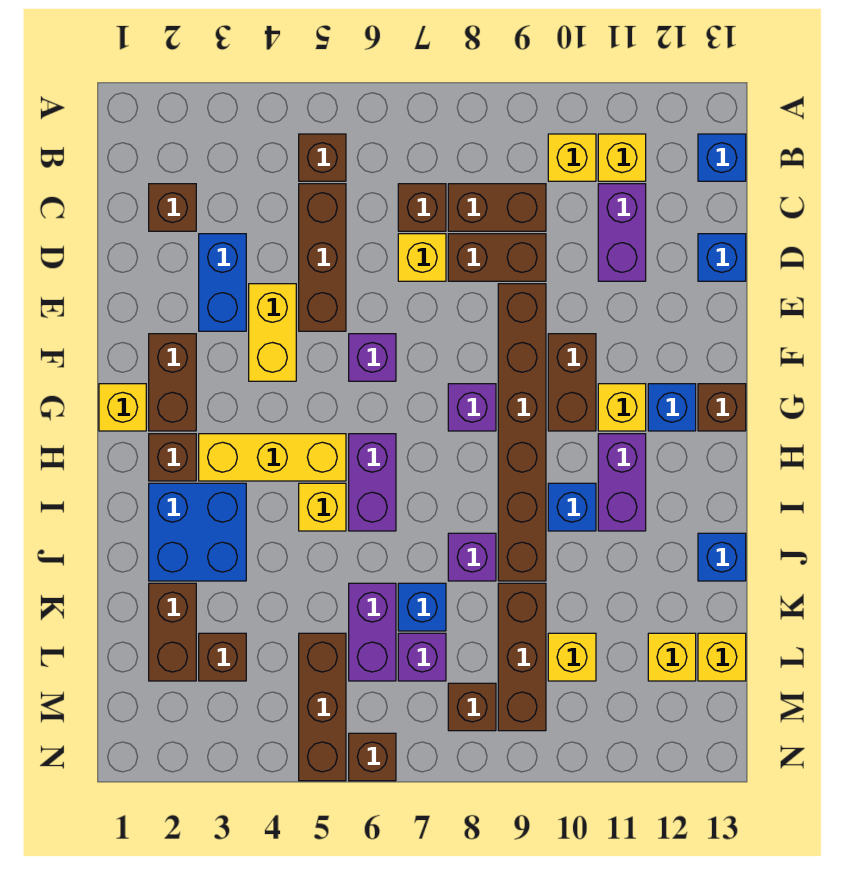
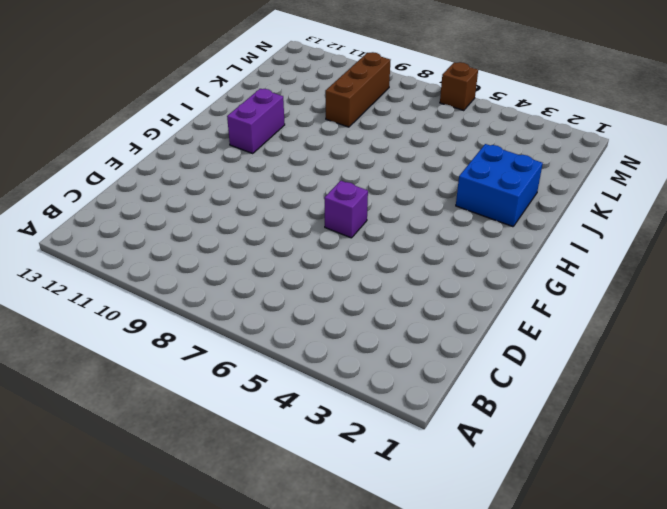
none -> brown 1x1 brick [299,134,346,181]
none -> yellow 1x1 brick [548,134,596,181]
none -> yellow 1x1 brick [598,134,646,181]
none -> blue 1x1 brick [698,134,746,181]

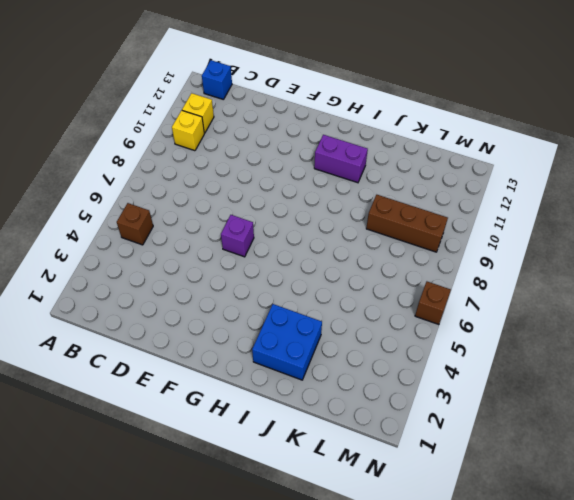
none -> brown 1x1 brick [149,184,196,231]
none -> brown 1x3 brick [299,184,346,331]
none -> brown 1x1 brick [398,184,446,231]
none -> brown 1x2 brick [448,184,546,231]

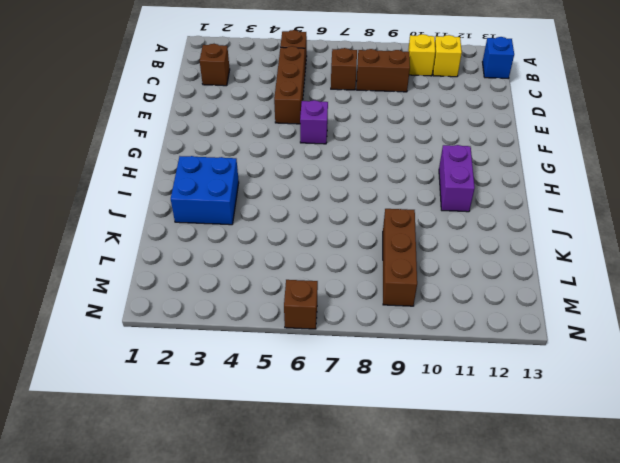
none -> purple 1x2 brick [598,184,646,281]
none -> blue 1x2 brick [199,234,246,331]
none -> yellow 1x1 brick [398,234,446,281]
none -> brown 1x2 brick [448,234,546,281]

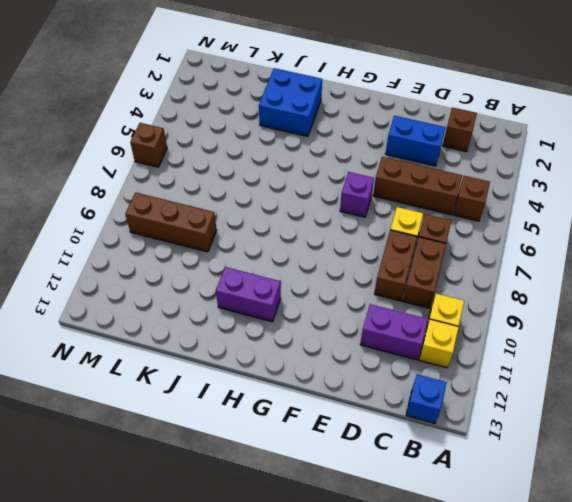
none -> blue 1x1 brick [698,234,746,281]
none -> yellow 1x2 brick [249,284,296,381]
none -> brown 1x6 brick [498,284,546,581]
none -> brown 1x2 brick [149,334,196,431]

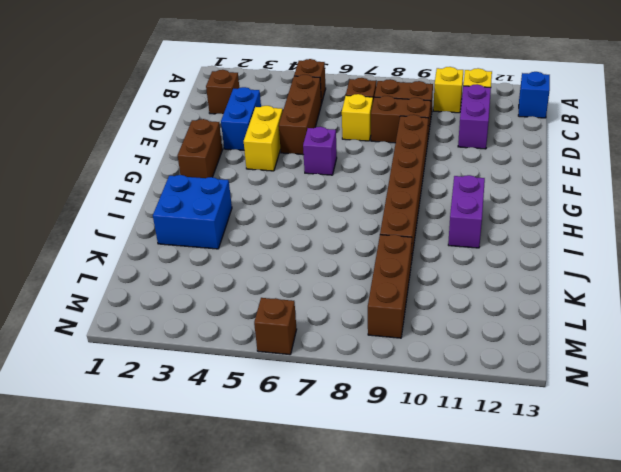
none -> blue 1x1 brick [698,234,746,281]
none -> brown 1x2 brick [548,334,596,431]
none -> yellow 1x1 brick [99,384,146,431]
none -> purple 1x1 brick [448,384,496,431]

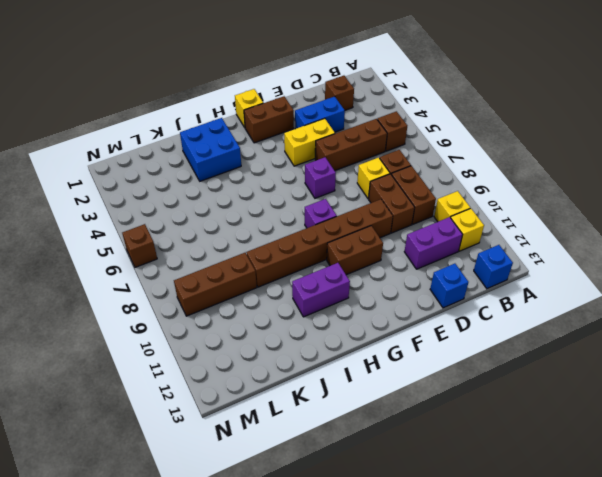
none -> yellow 1x1 brick [598,384,646,431]
none -> blue 1x1 brick [648,384,696,431]
none -> brown 1x1 brick [698,384,746,431]
none -> brown 1x1 brick [149,434,196,481]

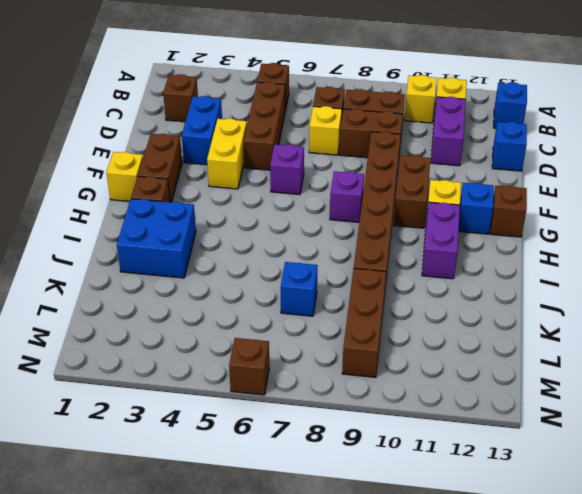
none -> yellow 1x3 brick [199,434,346,481]
none -> purple 1x2 brick [349,434,396,531]
none -> yellow 1x1 brick [299,483,346,531]
none -> blue 1x1 brick [548,483,596,531]

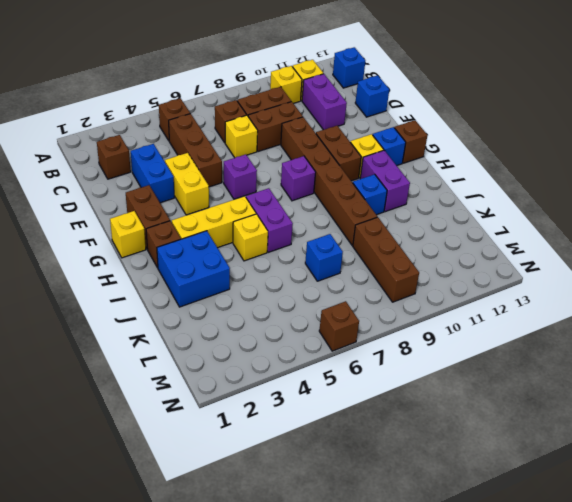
none -> purple 1x1 brick [448,533,496,581]
none -> blue 1x1 brick [698,533,746,581]
none -> brown 1x2 brick [149,583,196,681]
none -> purple 1x2 brick [349,583,396,681]

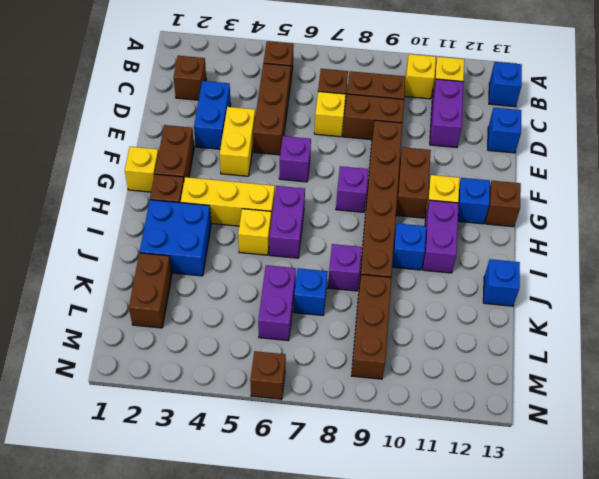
none -> brown 1x1 brick [199,633,246,681]
none -> brown 1x3 brick [299,633,346,781]
none -> purple 1x1 brick [398,633,446,681]
none -> yellow 1x1 brick [548,633,596,681]

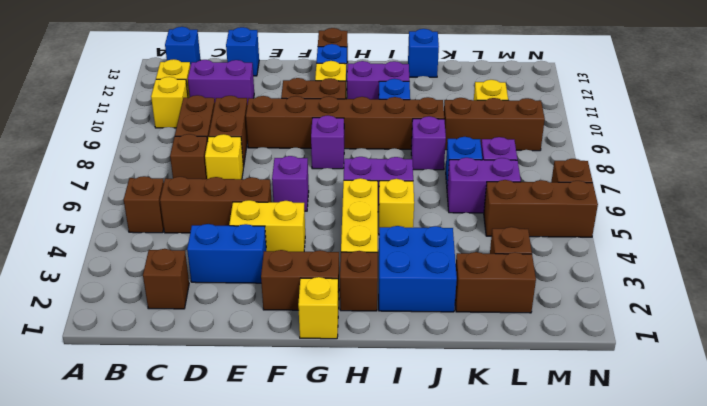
none -> yellow 1x1 brick [648,633,696,681]
none -> yellow 1x1 brick [698,633,746,681]
none -> brown 1x1 brick [448,683,496,731]

